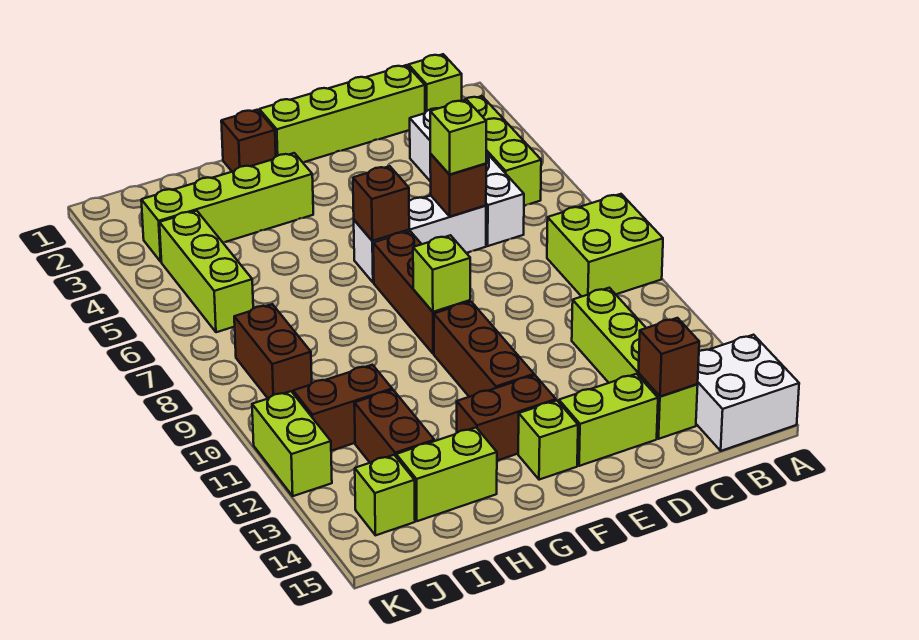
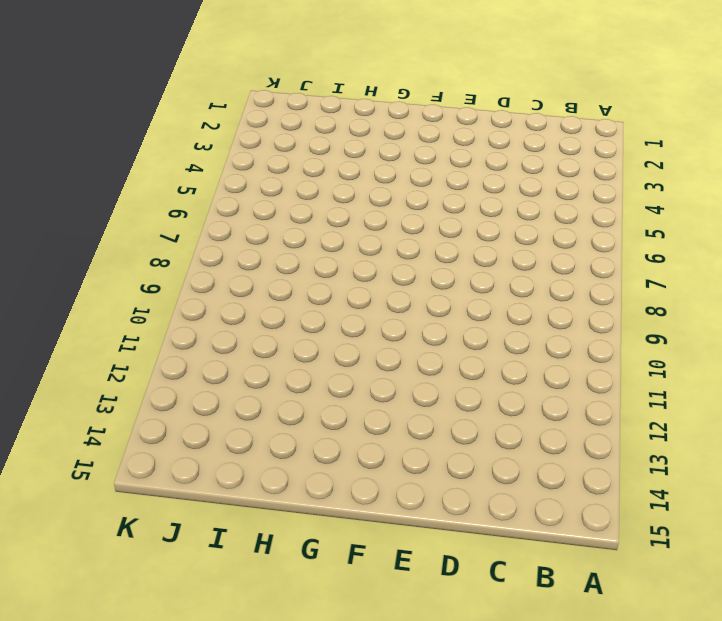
none -> lime 2x2 brick [547,194,663,297]
none -> white 2x2 brick [696,335,799,451]
none -> lime 1x1 brick [409,54,462,112]

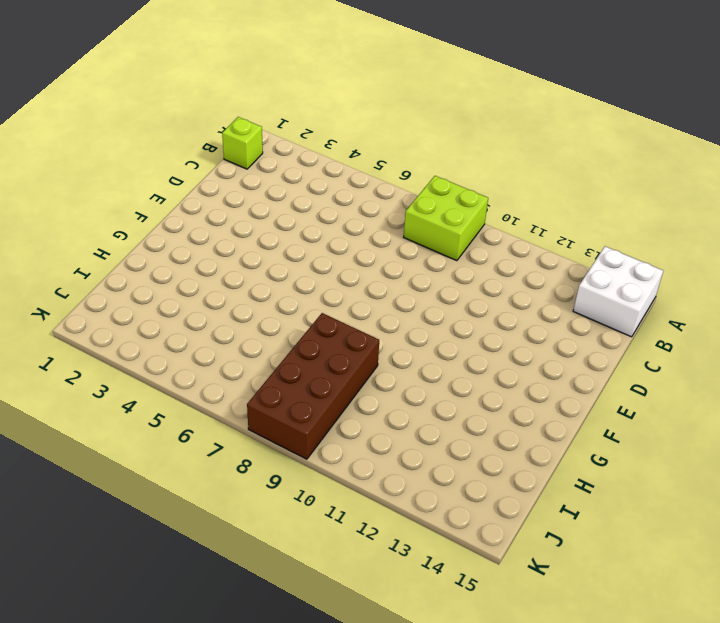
brown 2x4 brick [247,313,379,459] -> brown 1x2 brick [234,304,312,398]
none -> lime 1x3 brick [463,96,541,206]
none -> lime 1x4 brick [259,65,425,162]
none -> white 1x4 brick [410,108,524,246]

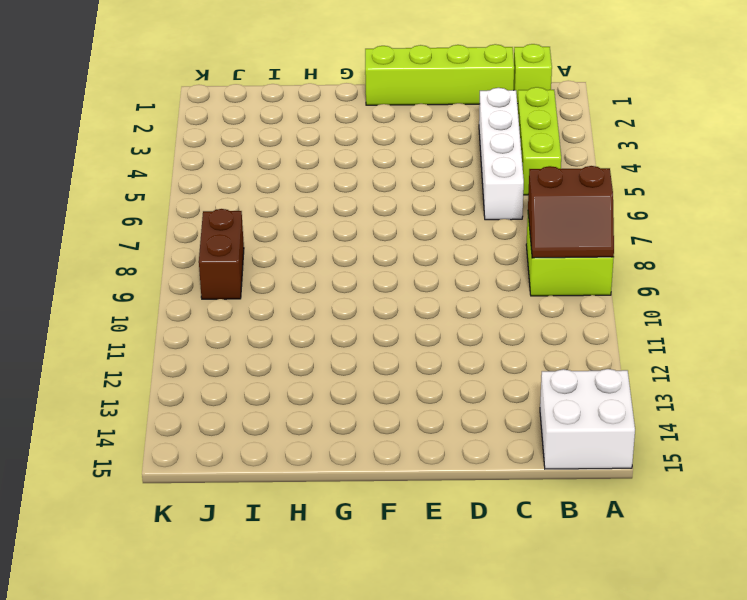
brown 2x2 slope [528,166,614,258] -> none
none -> lime 1x4 brick [572,288,698,439]
none -> white 1x3 brick [354,196,486,283]
none -> lime 1x2 brick [559,374,658,466]

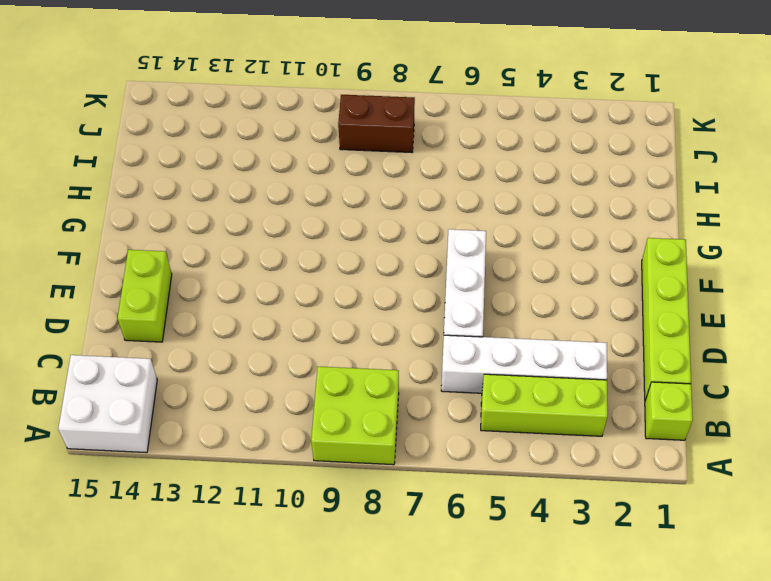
none -> lime 1x4 brick [572,288,698,439]
none -> brown 1x3 brick [373,231,470,354]
none -> brown 1x3 brick [434,302,534,397]

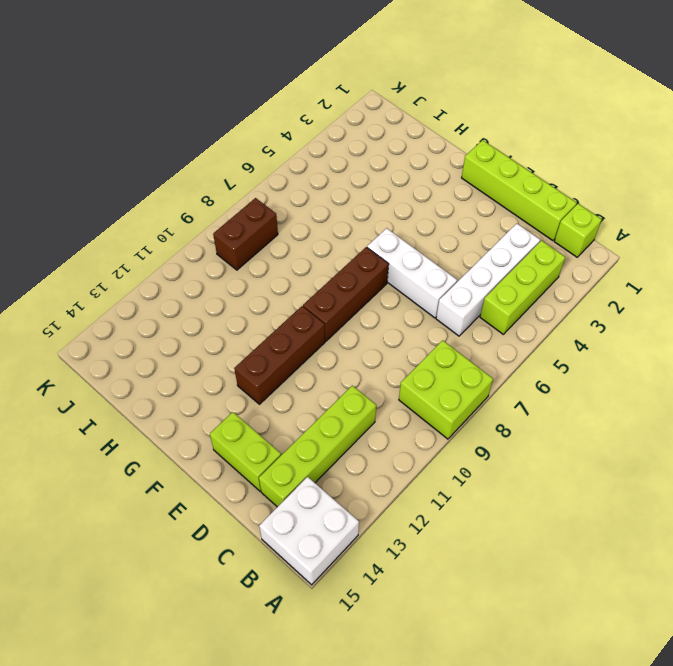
none -> brown 1x2 brick [457,375,556,461]
none -> lime 1x1 brick [518,400,578,480]
none -> brown 1x1 brick [221,110,276,172]

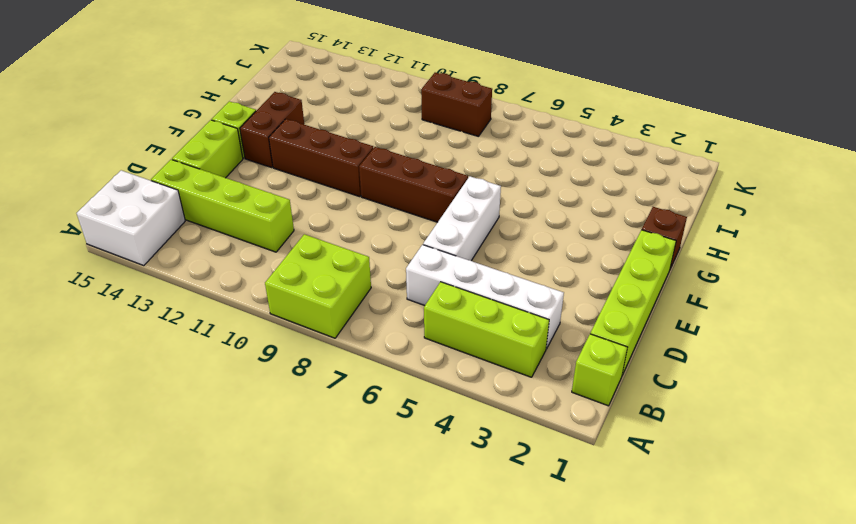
none -> lime 1x4 brick [141,153,313,262]
none -> lime 1x2 brick [396,428,497,521]
none -> brown 1x2 brick [293,365,392,451]

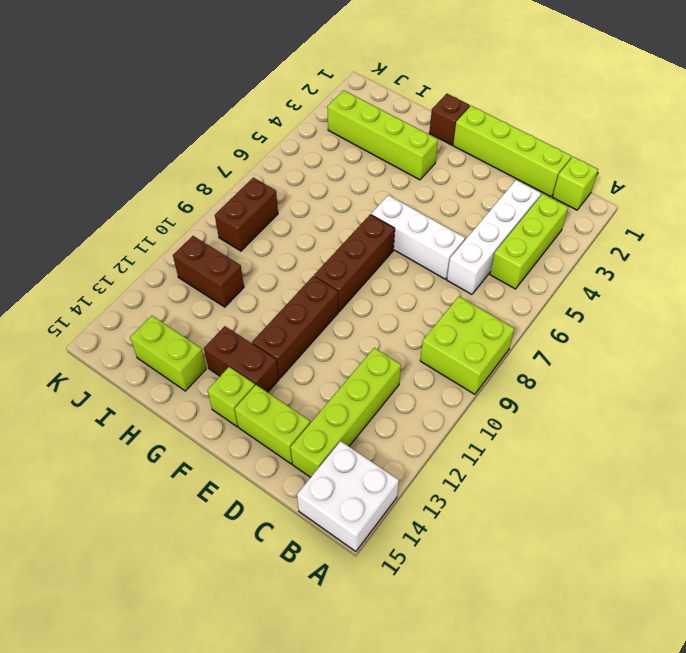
none -> brown 1x2 brick [354,390,434,463]
none -> lime 1x3 brick [159,211,253,332]
none -> lime 1x1 brick [355,455,415,535]

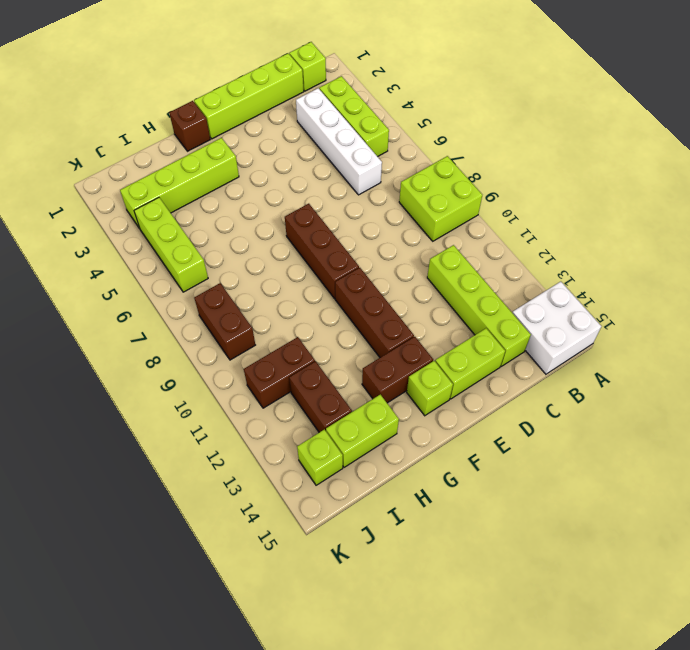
none -> white 1x3 brick [354,196,486,283]
none -> lime 1x2 brick [252,391,332,496]
none -> brown 1x1 brick [638,318,699,396]

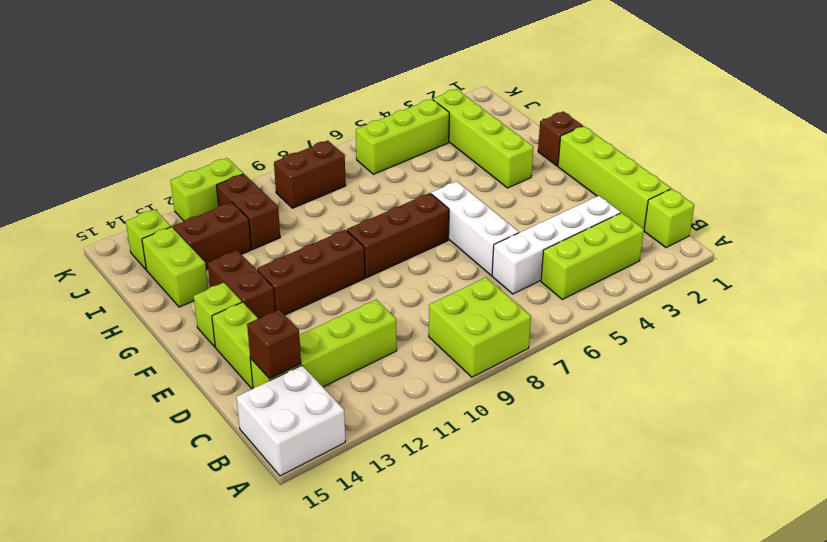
none -> brown 1x1 brick [430,154,486,217]
none -> brown 1x1 brick [353,166,409,241]
none -> lime 1x1 brick [413,235,470,312]

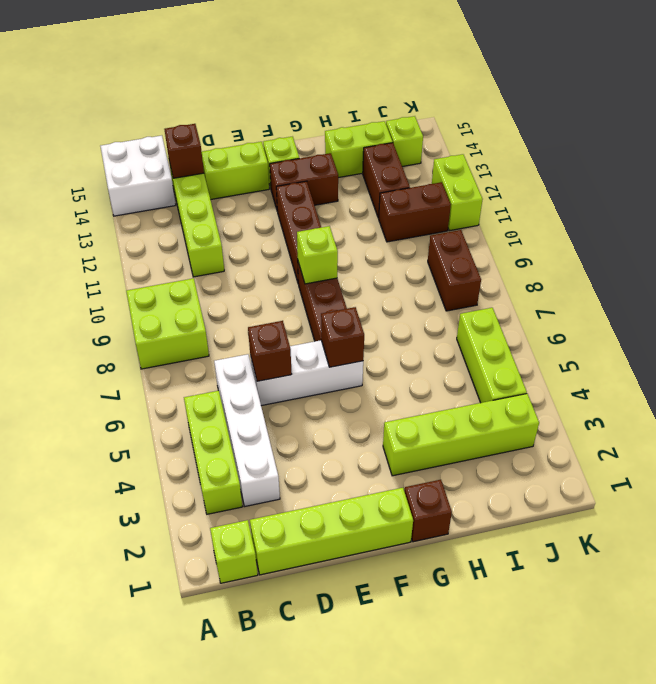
none -> lime 1x1 brick [430,100,486,175]

